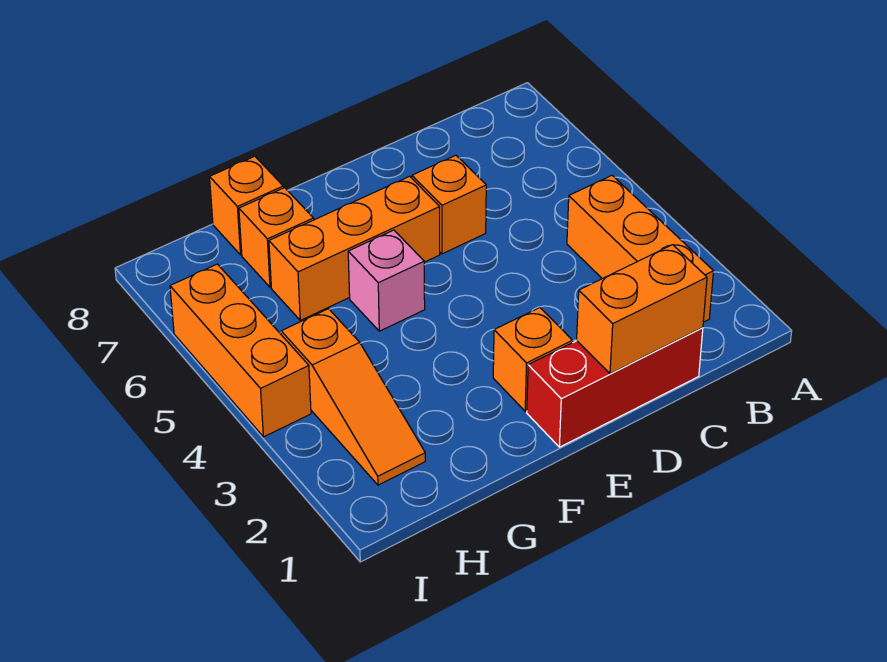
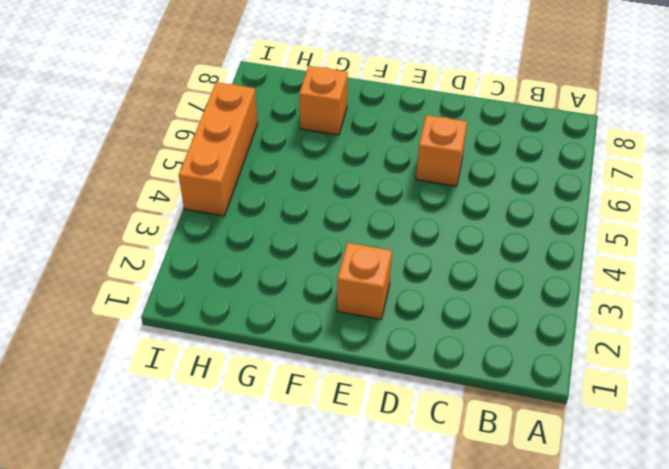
none -> orange 1x3 brick [567,175,713,322]
none -> red 1x3 brick [527,328,703,447]

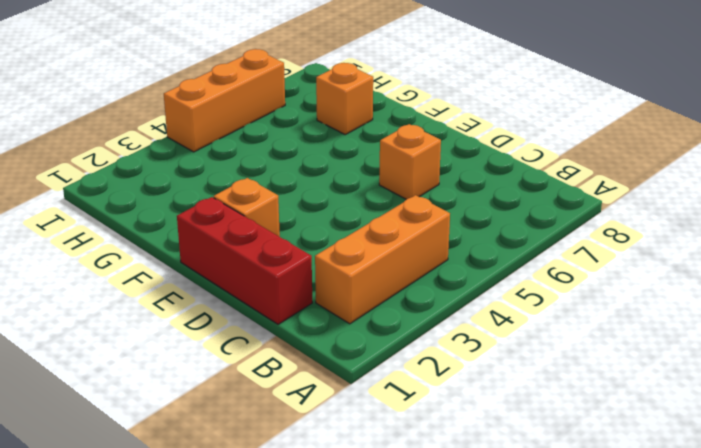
none -> orange 1x3 brick [269,176,440,320]
none -> pink 1x1 brick [348,230,425,331]

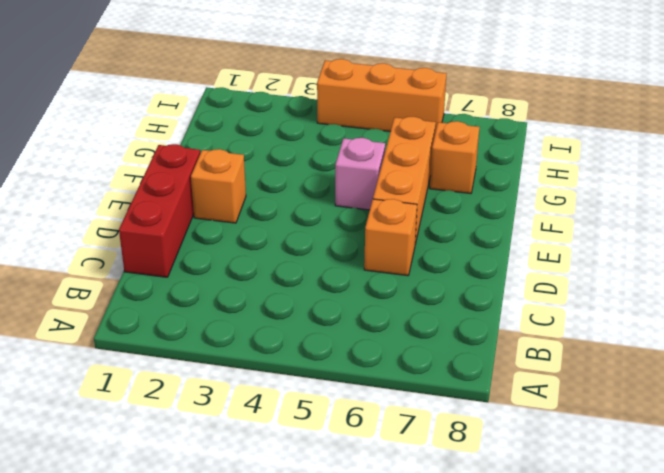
none -> orange 1x3 brick [567,175,713,322]
none -> orange 1x1 brick [210,156,283,255]

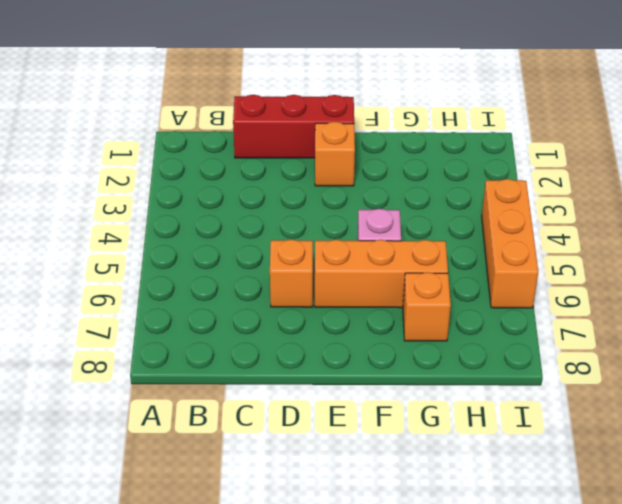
none -> orange 1x3 brick [567,175,713,322]
none -> orange 1x1 brick [210,156,283,255]

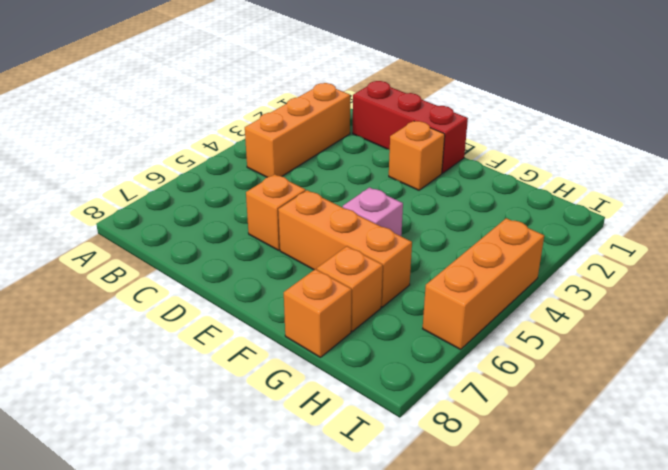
none -> orange 1x3 slope [281,309,425,485]
none -> orange 1x2 brick [577,245,707,374]

